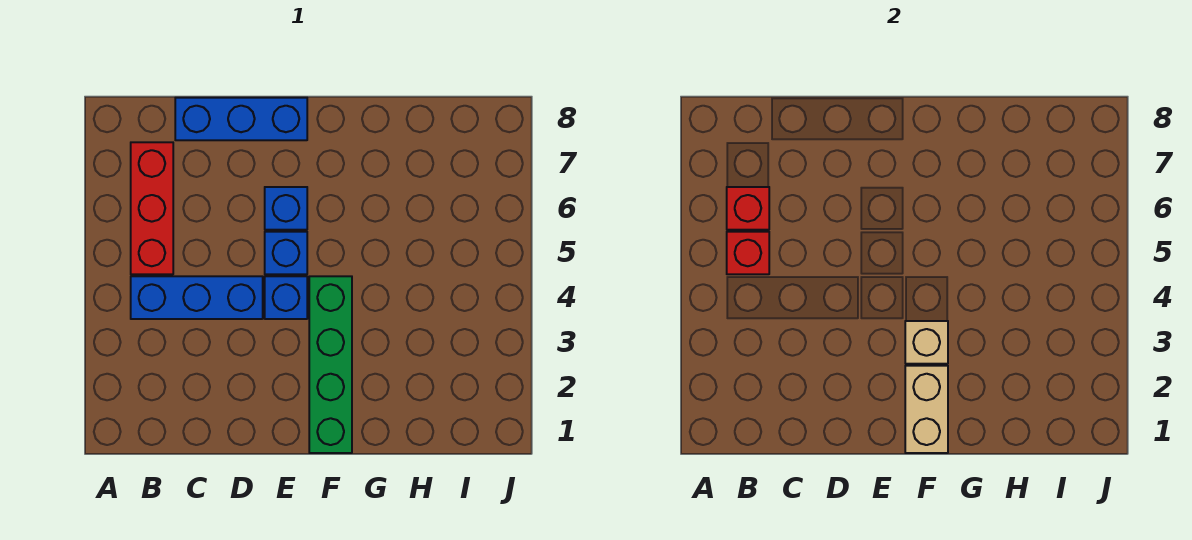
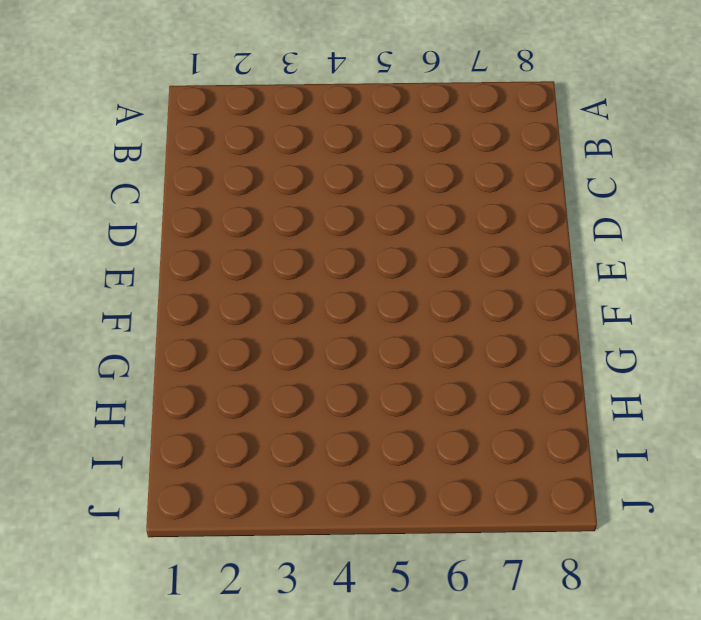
none -> blue 1x3 brick [131,276,263,319]
none -> red 1x3 brick [131,142,173,274]

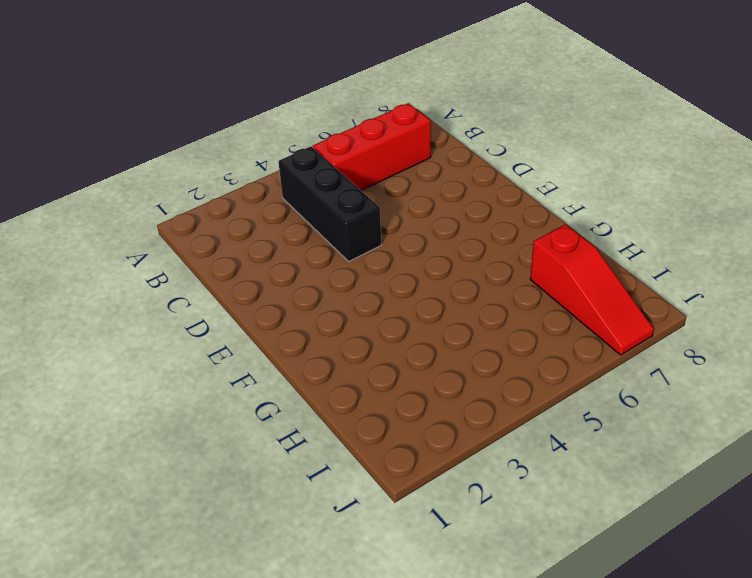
black 1x3 brick [278,146,381,261] -> blue 1x3 brick [131,276,263,319]
red 1x3 slope [530,224,654,355] -> none
none -> blue 1x3 brick [175,98,307,140]
none -> blue 1x1 brick [265,276,307,319]

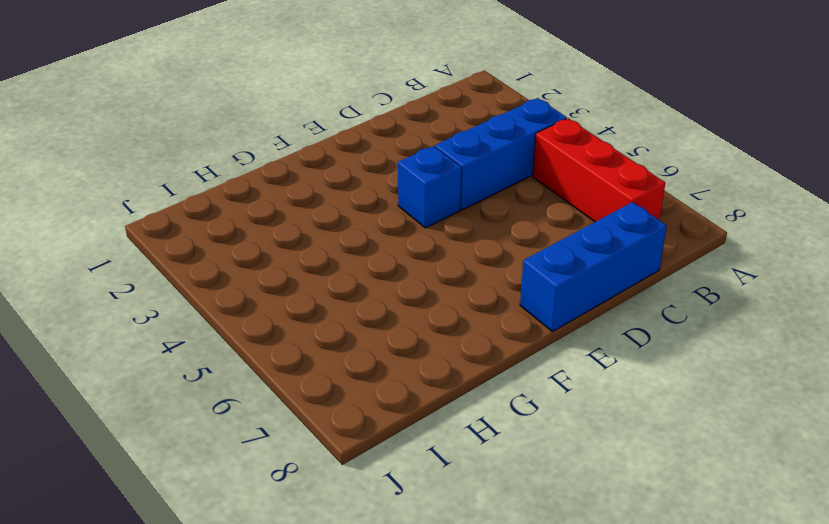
none -> blue 1x1 brick [265,232,307,274]
none -> blue 1x1 brick [265,187,307,230]

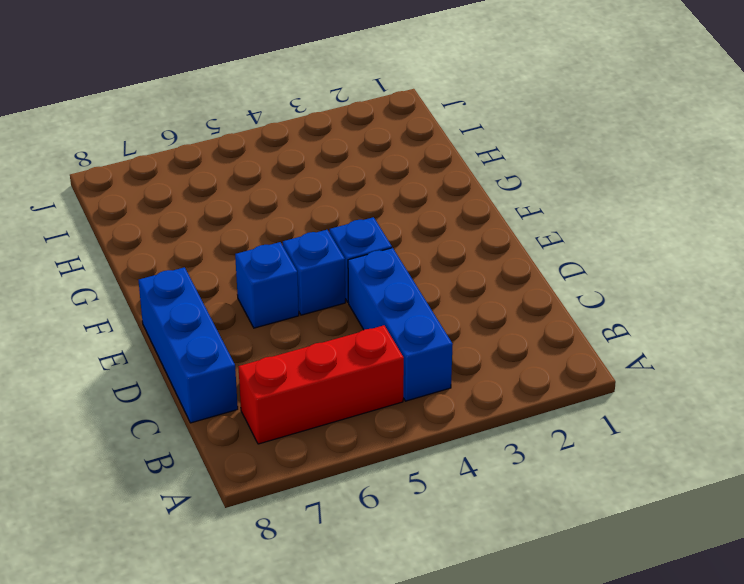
none -> green 1x4 brick [309,276,352,453]
none -> red 1x1 brick [727,232,769,274]

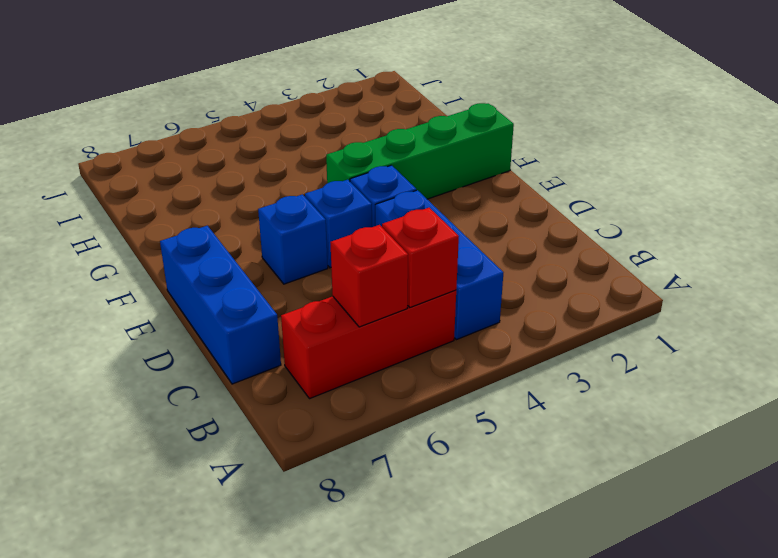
none -> tan 1x2 brick [905,366,948,453]
none -> tan 1x1 brick [905,321,948,364]

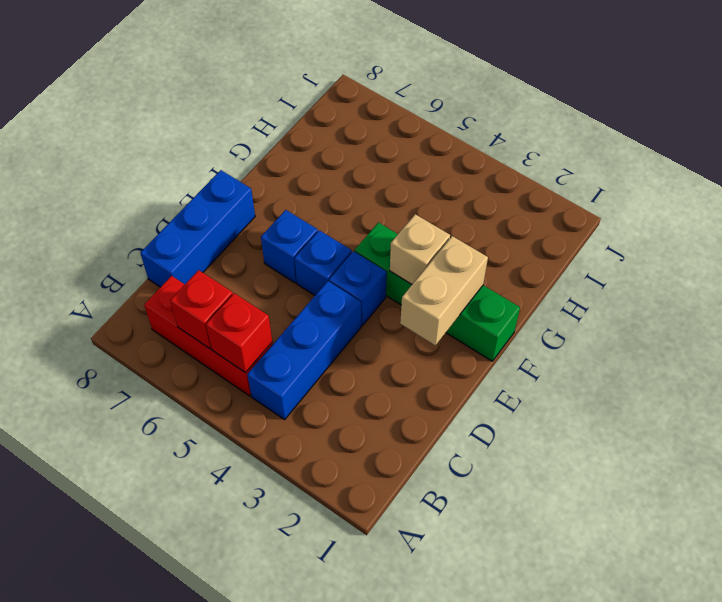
tan 1x2 brick [400,236,488,345] -> tan 1x2 brick turned to [905,366,948,453]

